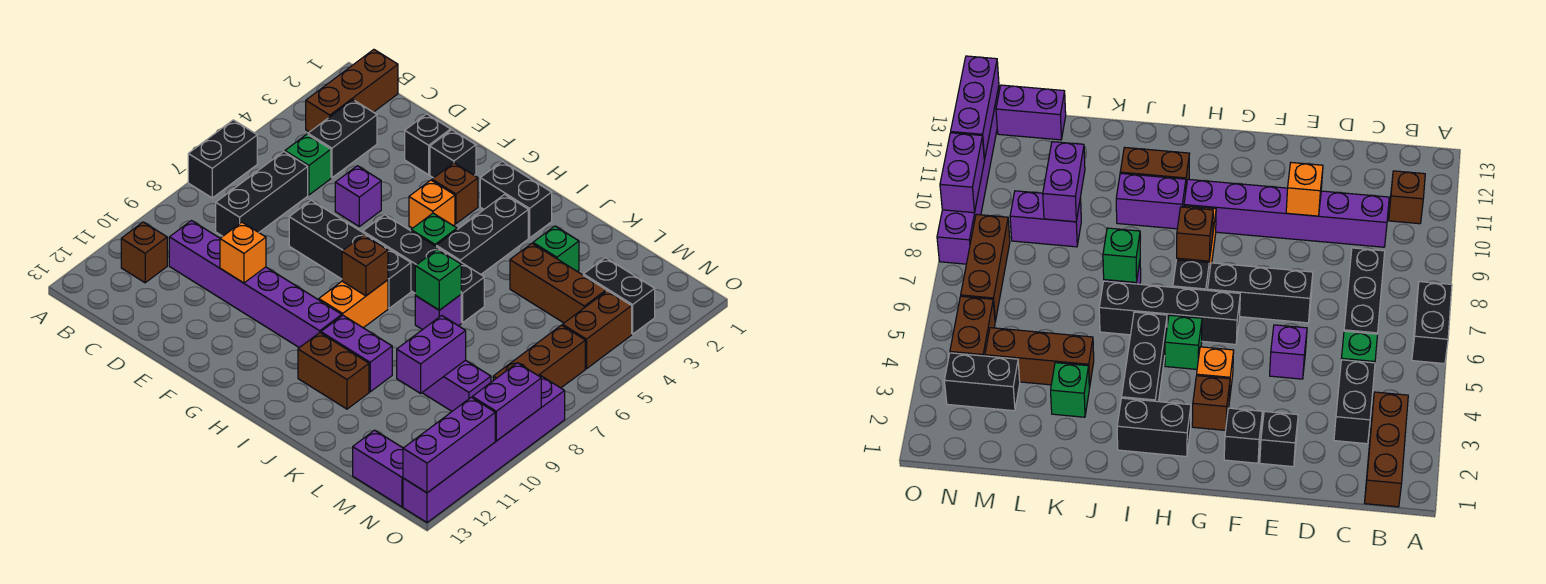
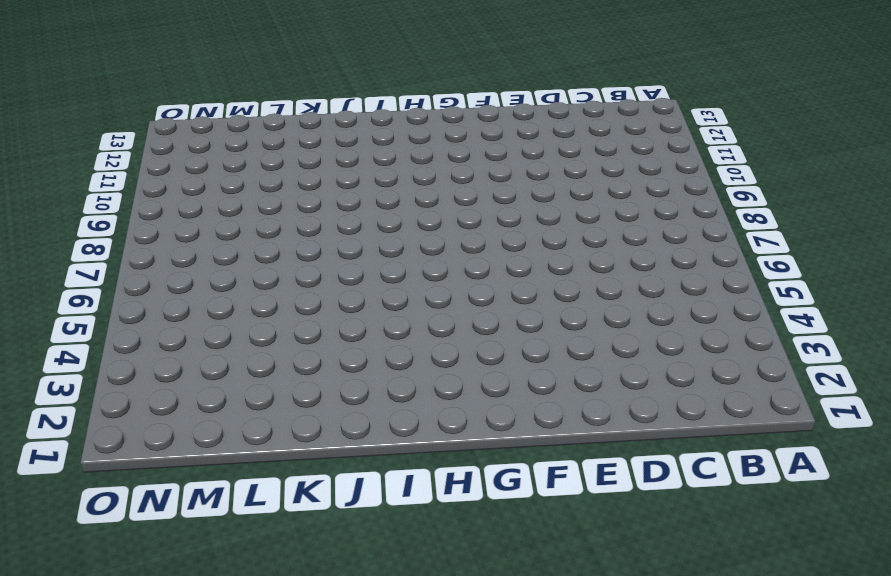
none -> black 1x2 brick [188,120,257,198]
none -> brown 1x3 brick [306,50,398,132]
none -> brown 1x1 brick [121,222,167,283]
none -> black 1x2 brick [308,100,377,178]

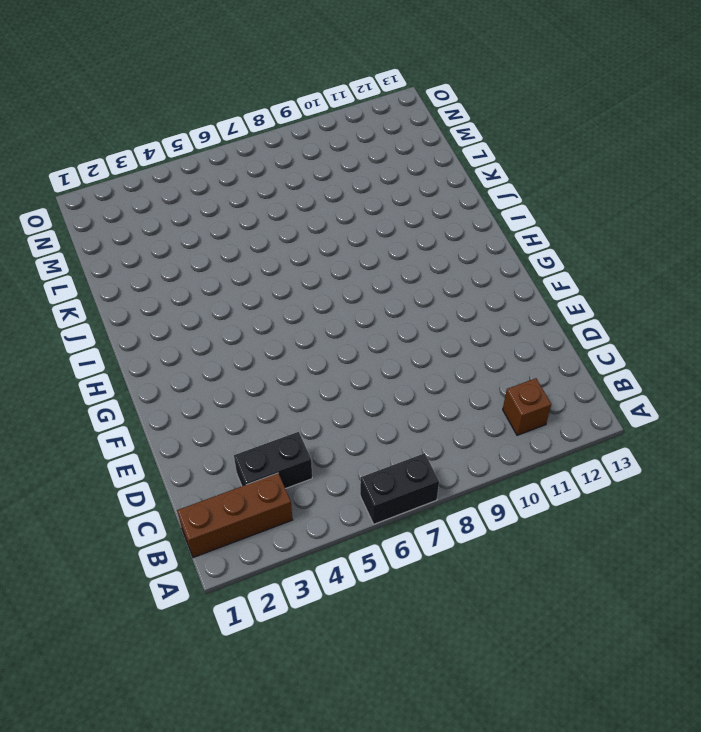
none -> green 1x1 brick [285,134,331,195]
none -> black 1x3 brick [216,152,308,236]
none -> purple 1x6 brick [169,221,342,348]
none -> black 1x1 brick [405,114,451,175]

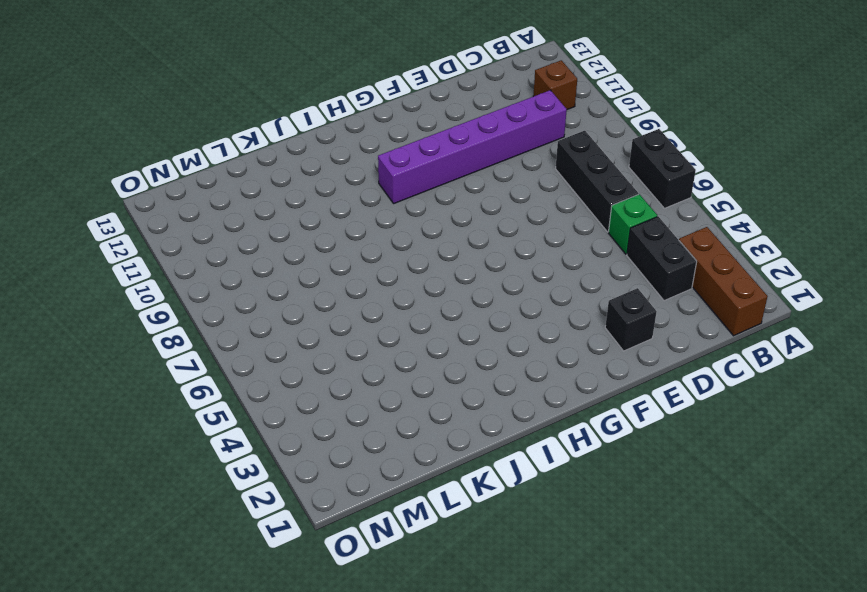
none -> purple 1x1 brick [335,166,381,226]
none -> black 1x3 brick [289,200,386,279]
none -> black 1x1 brick [430,130,476,178]
none -> brown 1x1 brick [432,163,478,223]

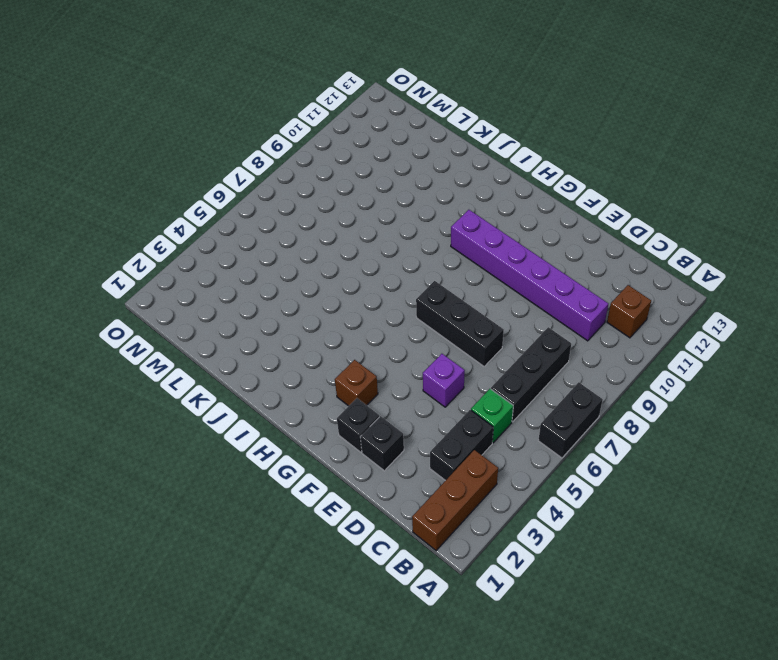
none -> orange 1x1 brick [409,180,455,228]
none -> black 1x4 brick [363,215,484,323]
none -> black 1x2 brick [480,161,552,238]
none -> green 1x1 brick [411,213,457,246]

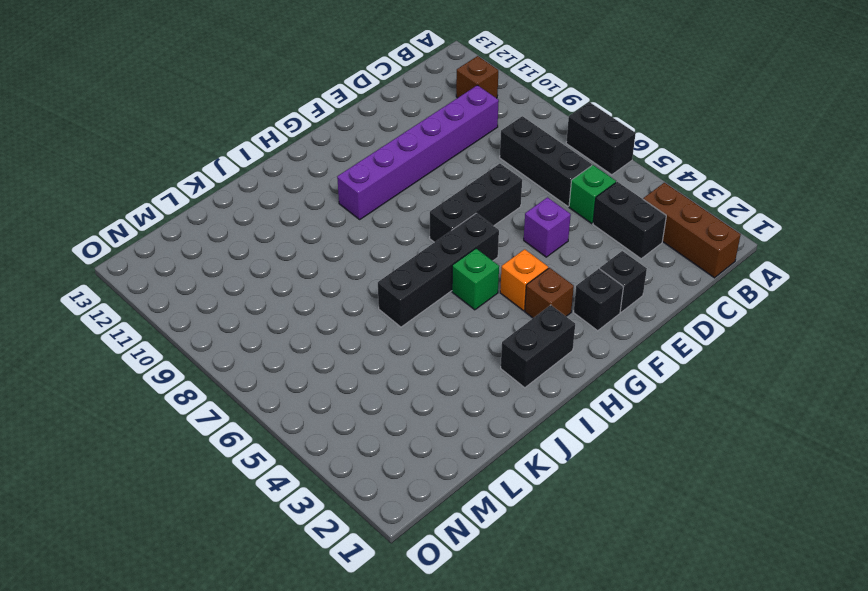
none -> black 1x1 brick [386,248,411,308]
none -> orange 1x2 brick [319,280,388,328]
none -> black 1x3 brick [436,195,528,274]
none -> purple 1x2 brick [321,315,392,392]

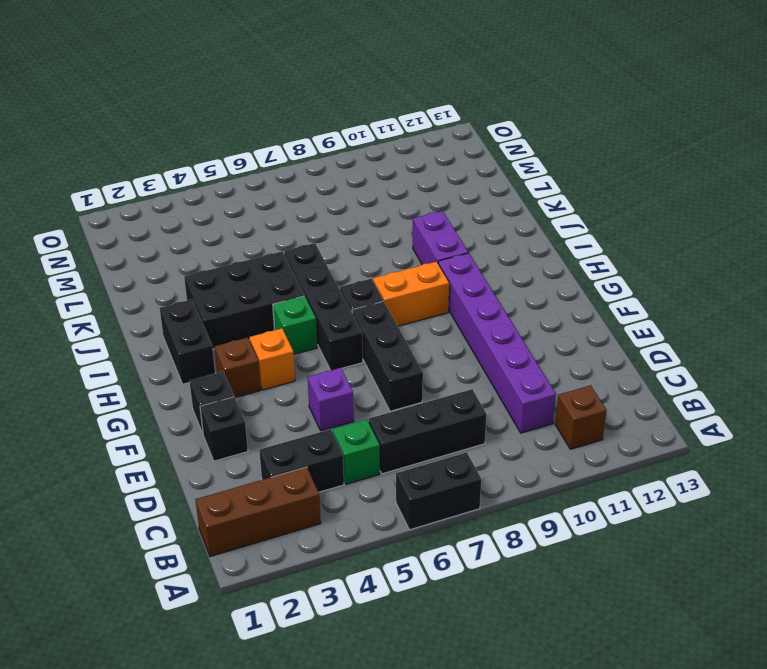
black 2x3 brick [184,251,304,349] -> black 1x3 brick [436,195,528,274]
none -> brown 1x2 brick [298,333,369,409]
none -> purple 1x1 brick [415,295,461,330]
none -> green 1x1 brick [533,226,579,272]
none -> brown 1x3 brick [510,243,606,323]

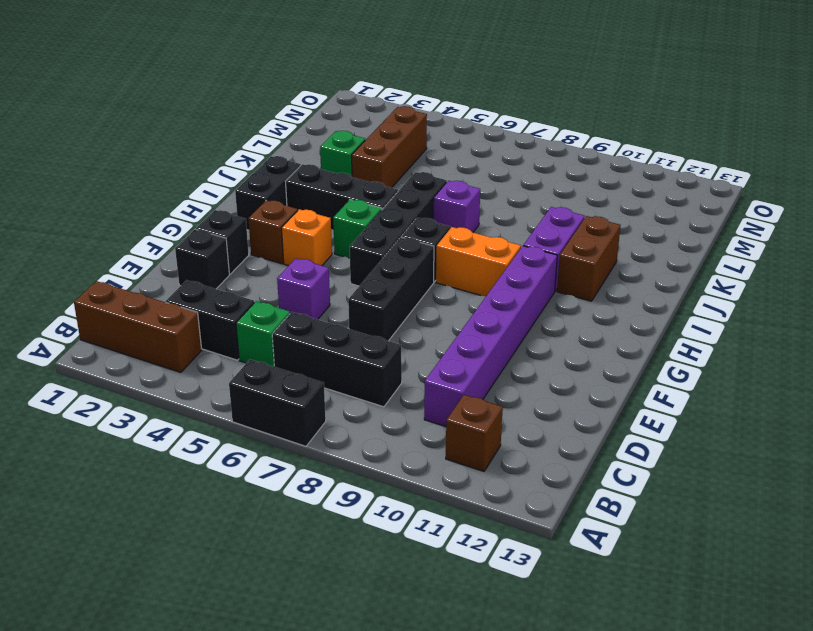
none -> purple 1x2 brick [422,360,491,411]
none -> black 1x2 brick [583,258,655,334]
none -> purple 1x2 brick [353,430,403,507]
none -> brown 1x2 brick [563,291,632,369]

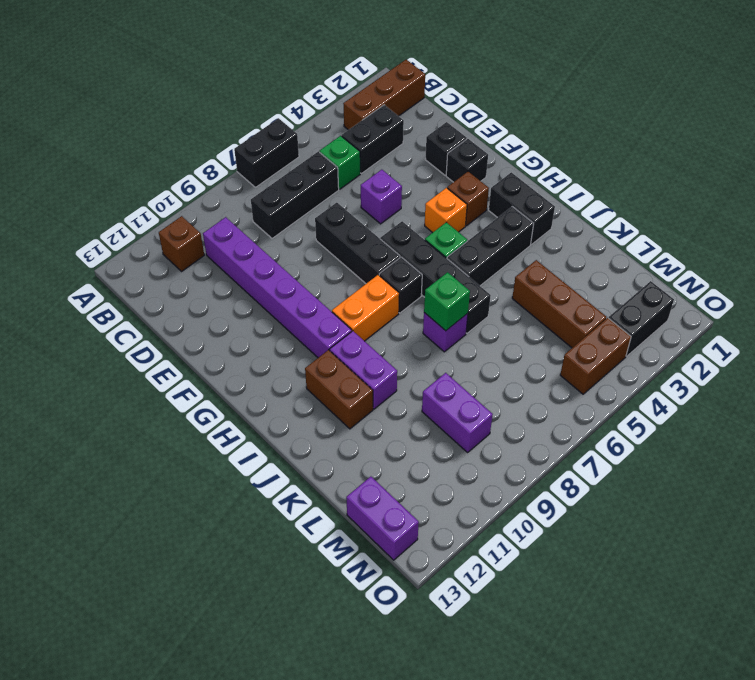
black 1x2 brick [609,281,674,356] -> black 1x2 brick turned to [583,258,655,334]
none -> green 1x1 brick [533,226,579,272]
none -> brown 1x3 brick [493,325,585,388]
none -> purple 1x6 brick [403,376,565,523]
none -> orange 1x1 brick [220,222,266,283]

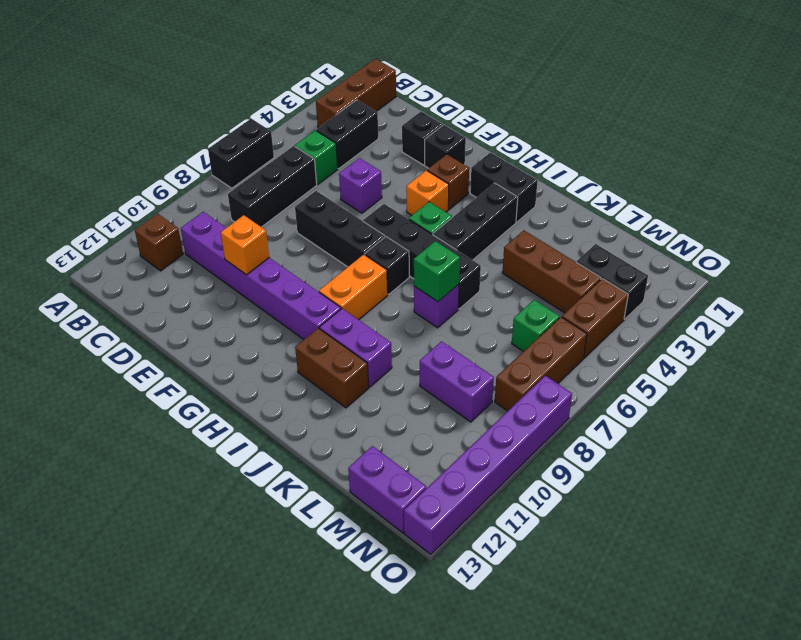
green 1x1 brick [512,300,560,352] -> green 1x1 brick moved to [533,226,579,272]
none -> brown 1x1 brick [342,235,388,296]
none -> purple 1x2 brick [397,316,466,393]
none -> purple 1x2 brick [472,363,541,441]
none -> purple 1x3 brick [403,397,495,493]

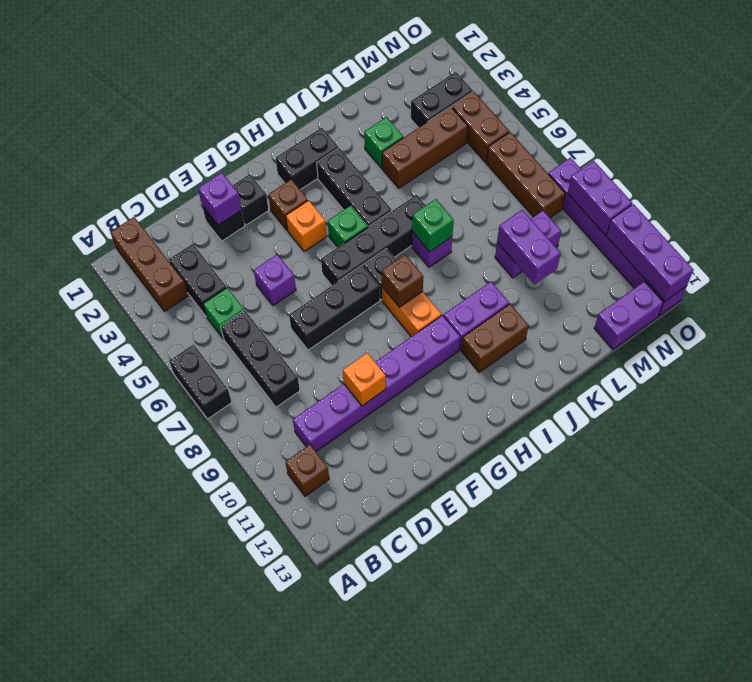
purple 1x1 brick [198,173,242,225] -> none

